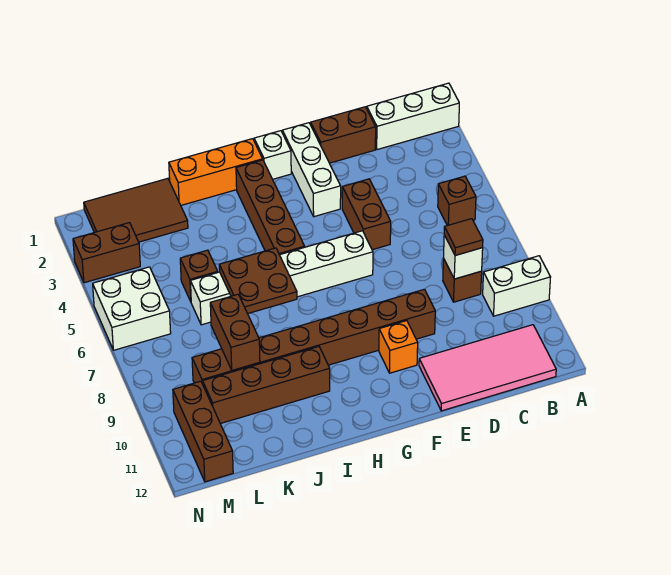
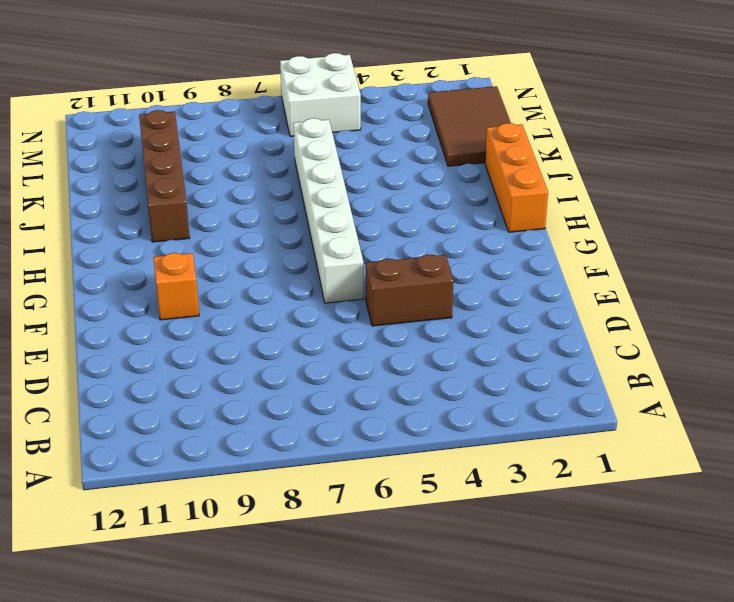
none -> white 1x3 brick [367,83,459,150]
none -> white 1x2 brick [483,256,551,316]
none -> brown 1x1 brick [438,176,476,226]

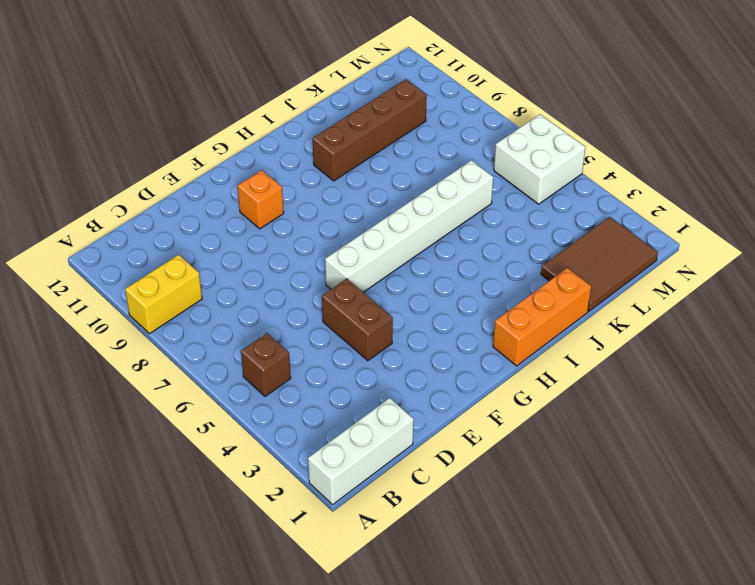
yellow 1x2 brick [125,255,202,334] -> white 1x2 brick [483,256,551,316]
none -> pink 2x4 tile [419,325,556,411]
none -> brown 1x1 brick [443,258,482,302]
none -> brown 1x2 brick [311,107,376,163]

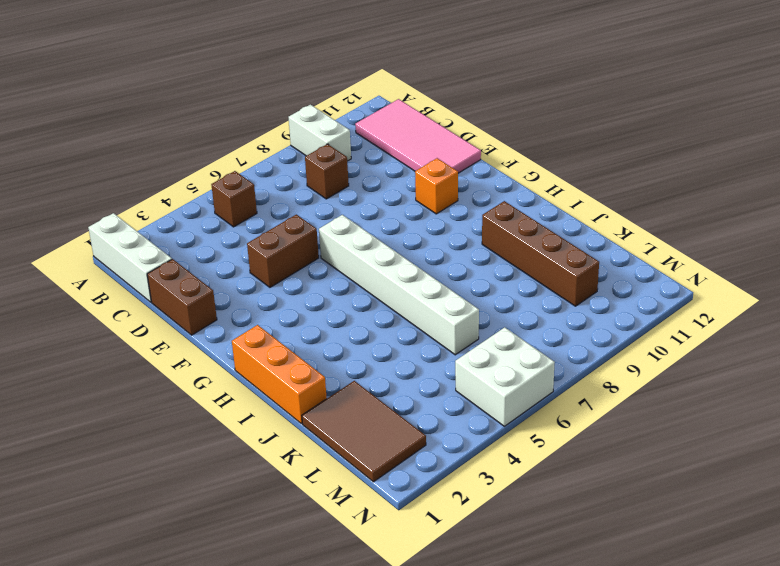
none -> brown 1x8 brick [192,289,435,384]
none -> white 1x3 brick [282,123,341,217]
none -> white 1x1 brick [254,131,291,179]

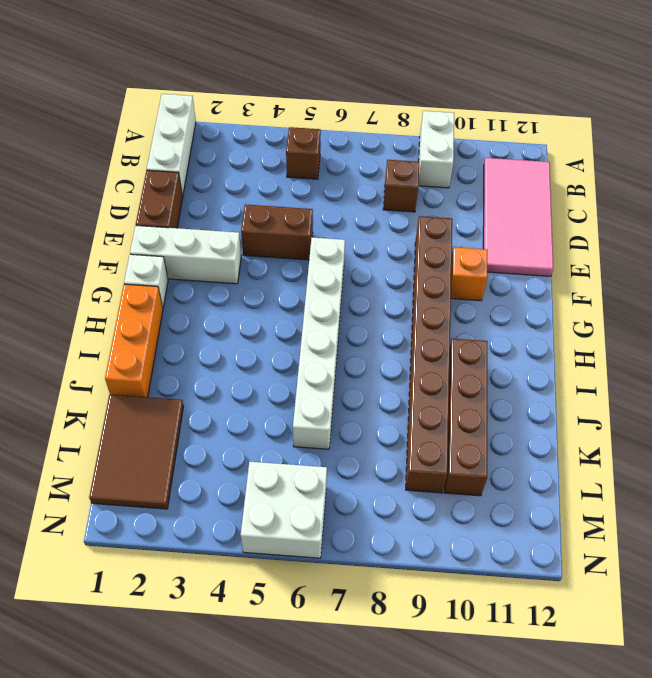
none -> brown 1x4 brick [236,160,305,255]
none -> brown 1x1 brick [180,250,218,302]
none -> brown 1x2 brick [73,223,140,283]

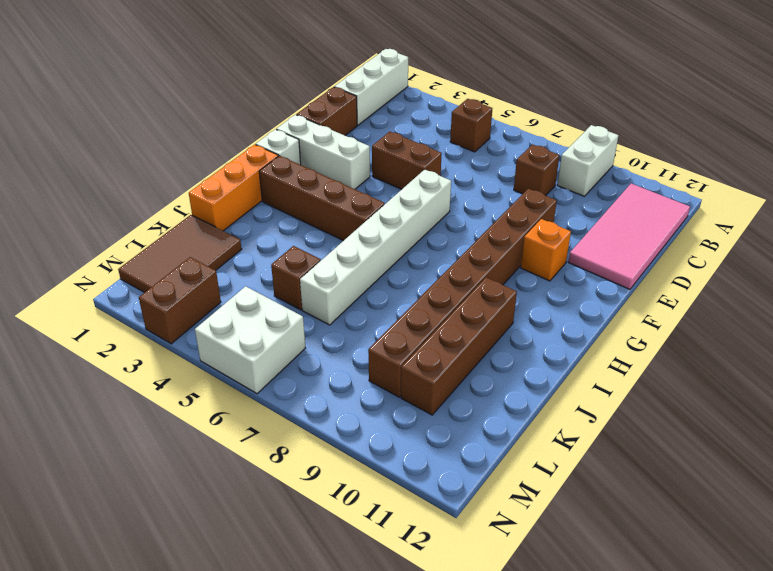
none -> brown 1x3 brick [173,381,233,482]
none -> white 1x1 brick [444,235,483,279]
none -> brown 2x2 plate [219,248,297,314]

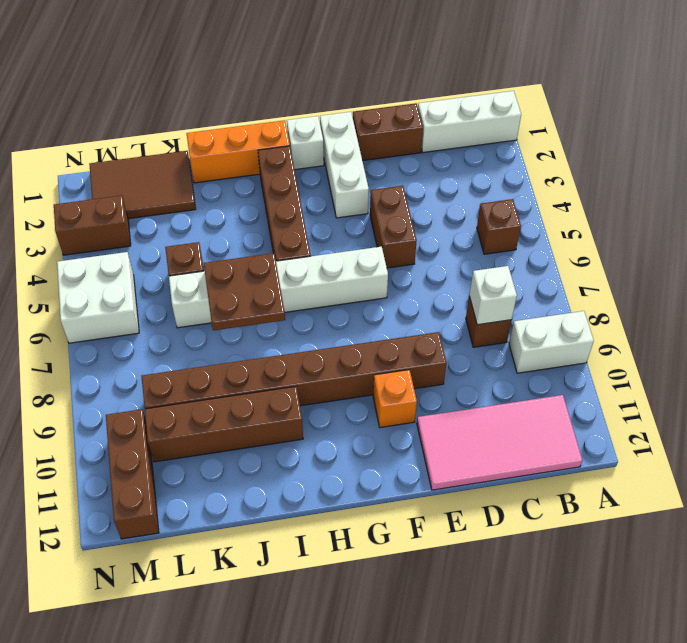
none -> brown 1x2 brick [210,294,260,370]
none -> brown 1x1 tile [444,219,483,255]

